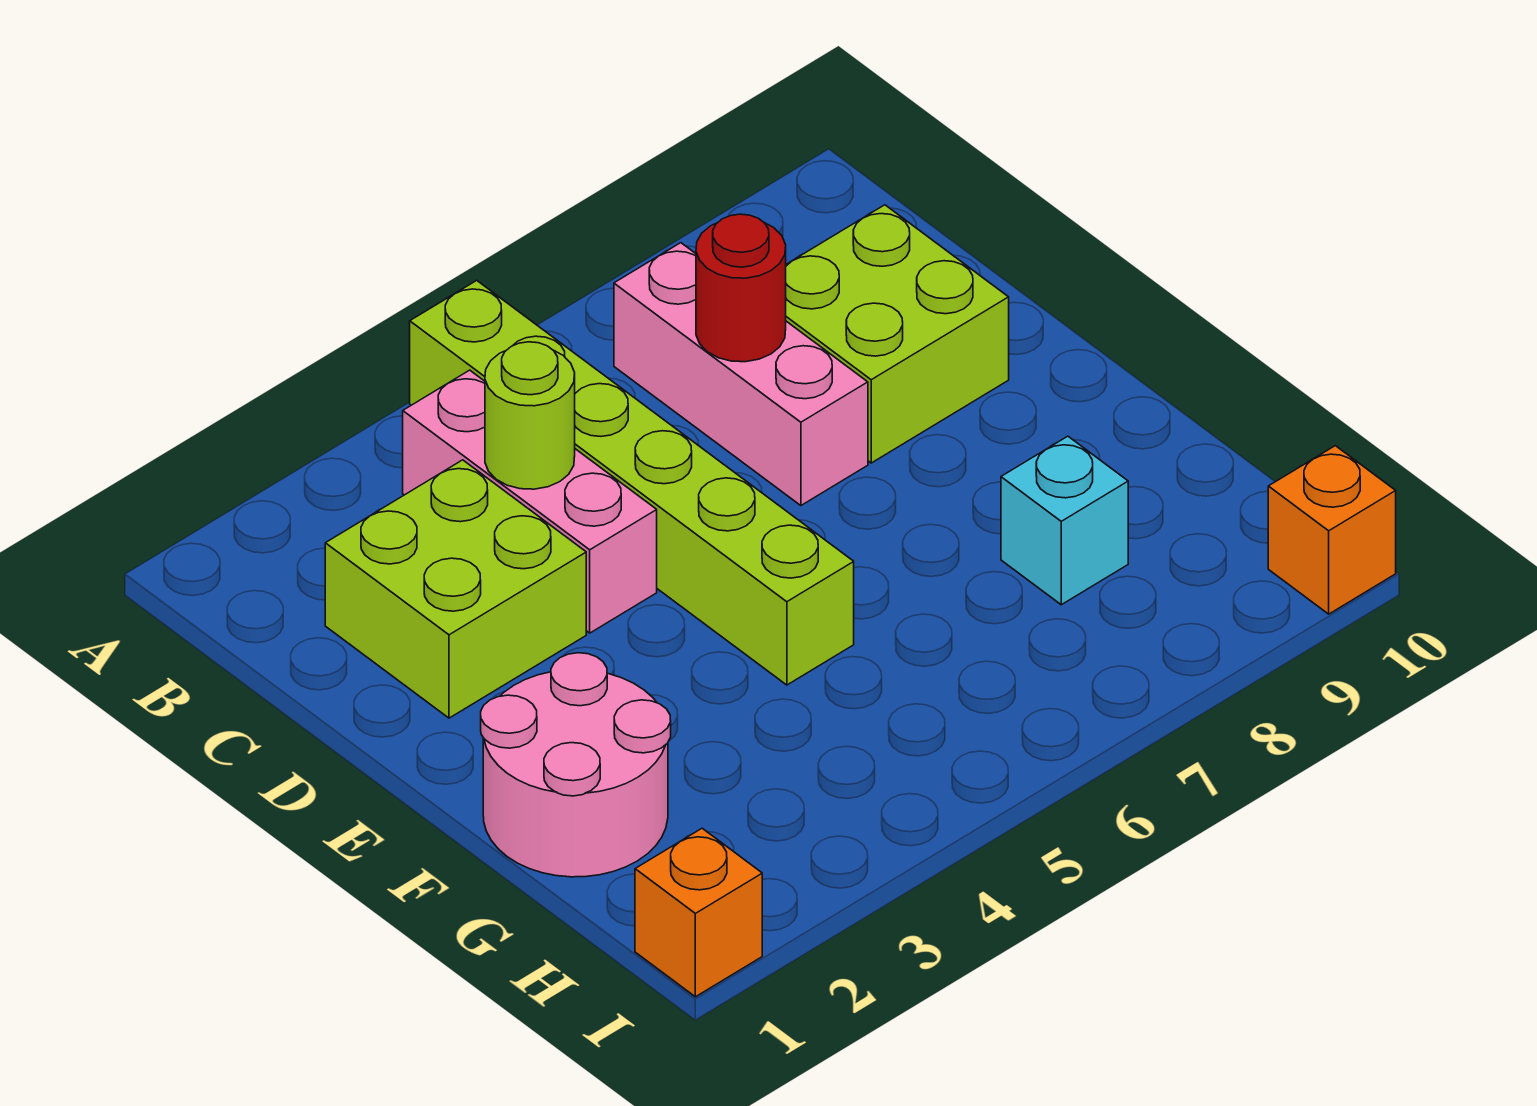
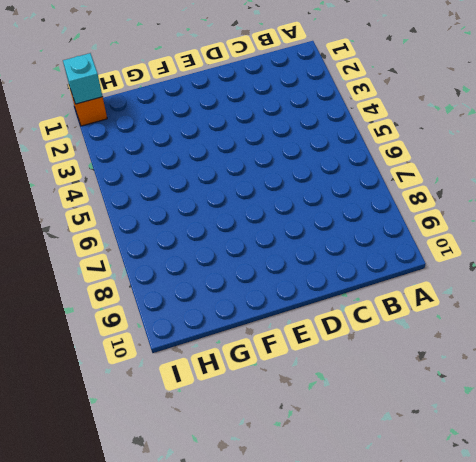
cyan 1x1 brick [63,53,103,104] -> cyan 1x1 brick moved to [1001,436,1128,605]
none -> lime 1x6 brick [410,280,854,685]
none -> pink 1x3 brick [403,370,657,633]

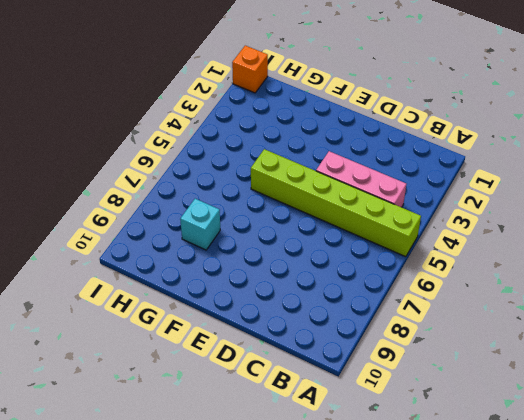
none -> pink 1x3 brick [614,243,868,506]
none -> lime 2x2 brick [325,460,586,718]

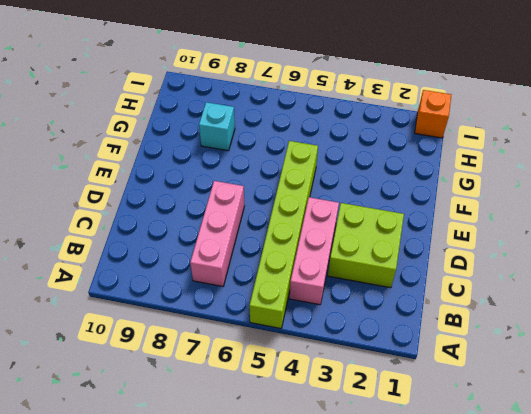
none -> lime 2x2 brick [786,205,1009,463]
none -> pink 2x2 round brick [481,653,671,877]

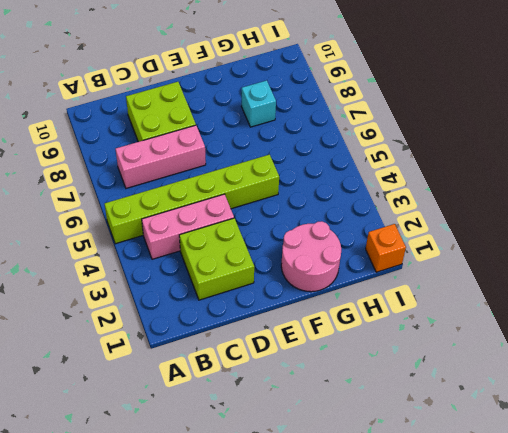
none -> orange 1x1 brick [1268,446,1396,614]
none -> lime 1x1 round brick [485,342,575,489]

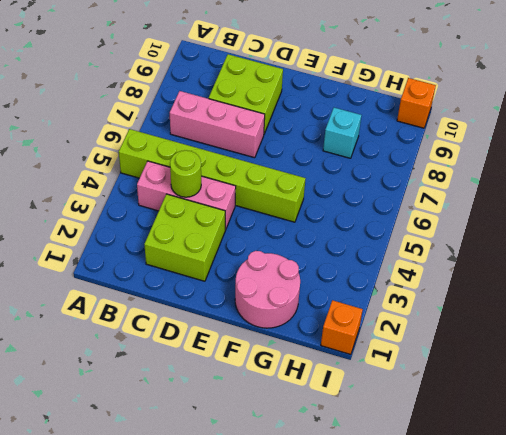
none -> red 1x1 round brick [696,214,786,362]

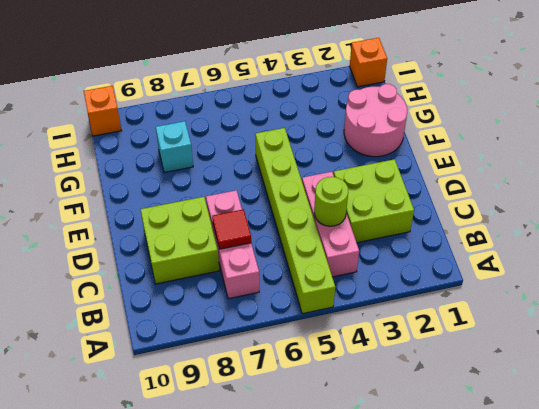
red 1x1 tile [212,209,251,249] -> red 1x1 round brick [696,214,786,362]

